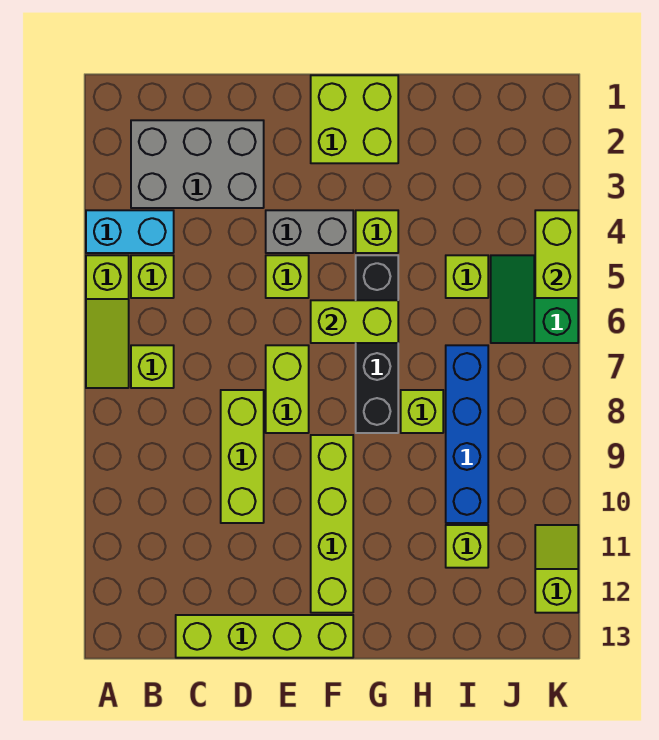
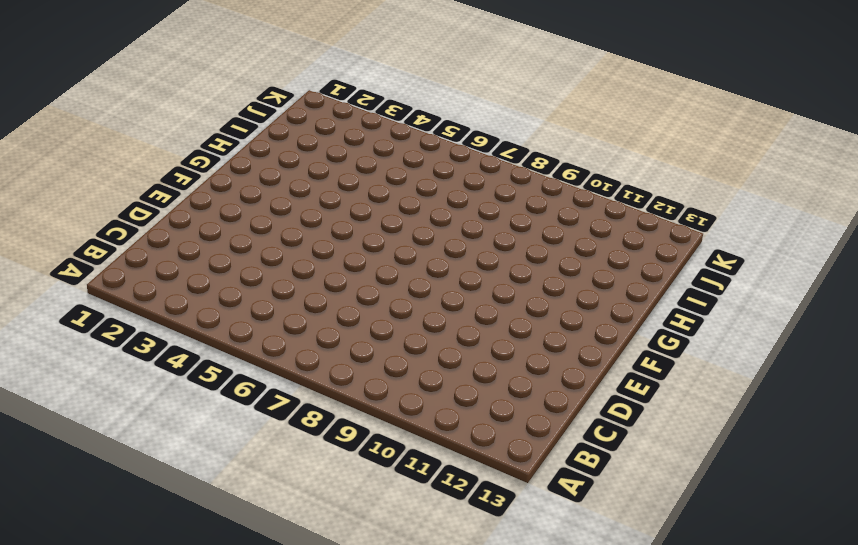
none -> cyan 1x2 brick [86,210,174,253]
none -> lime 1x3 slope [86,255,129,388]
none -> grey 2x3 brick [131,120,264,208]

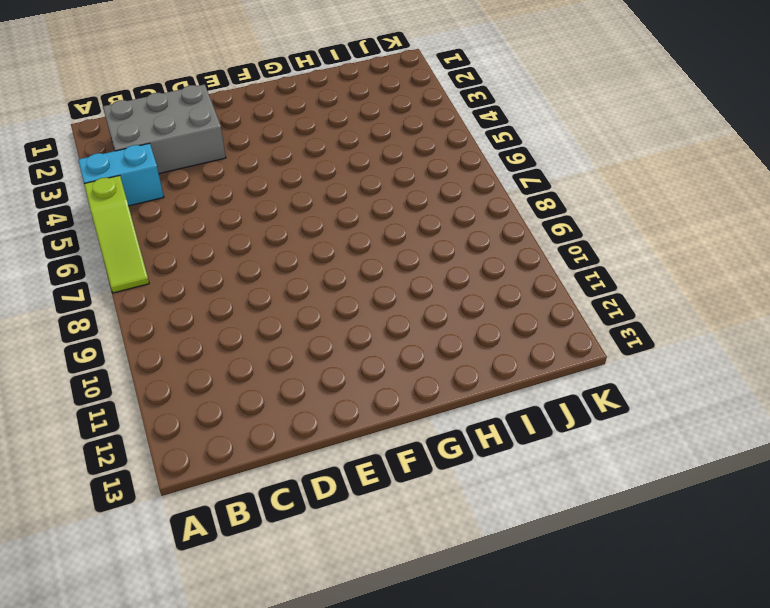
none -> lime 1x1 brick [131,255,174,298]
none -> lime 1x1 brick [131,345,174,388]
none -> lime 1x4 brick [176,615,353,658]

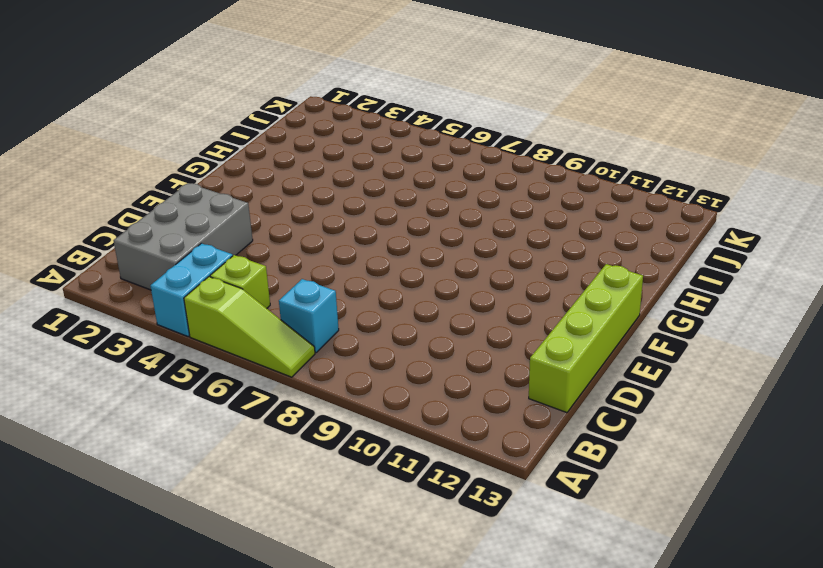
cyan 1x1 brick [279,279,339,353] -> lime 1x1 brick [131,345,174,388]
none -> lime 1x3 brick [221,390,264,523]
none -> grey 1x2 brick [266,210,353,253]
none -> lime 1x1 brick [266,255,309,298]

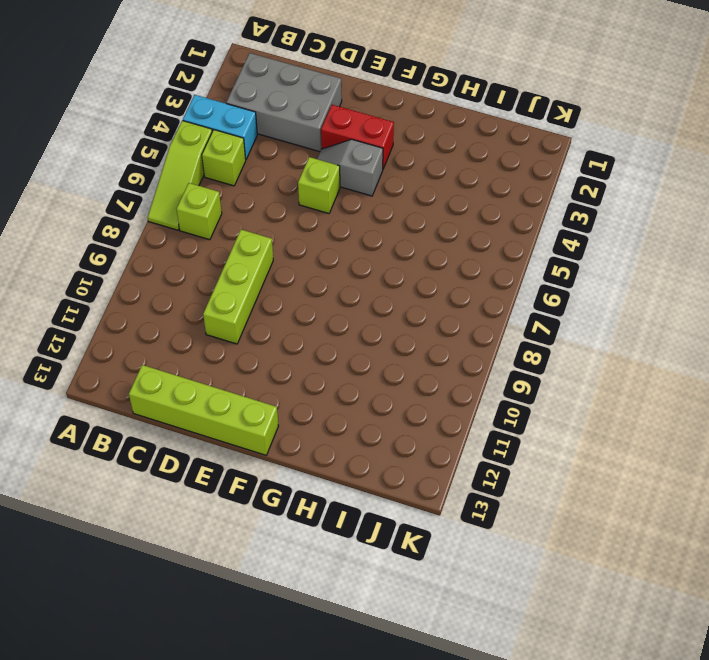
red 1x2 brick [321,105,394,169] -> none
grey 1x2 slope [317,140,383,196] -> grey 1x2 brick [266,210,353,253]
none -> lime 1x2 brick [266,345,309,433]
none -> lime 2x2 brick [311,75,398,163]
none -> lime 1x4 brick [311,435,353,613]

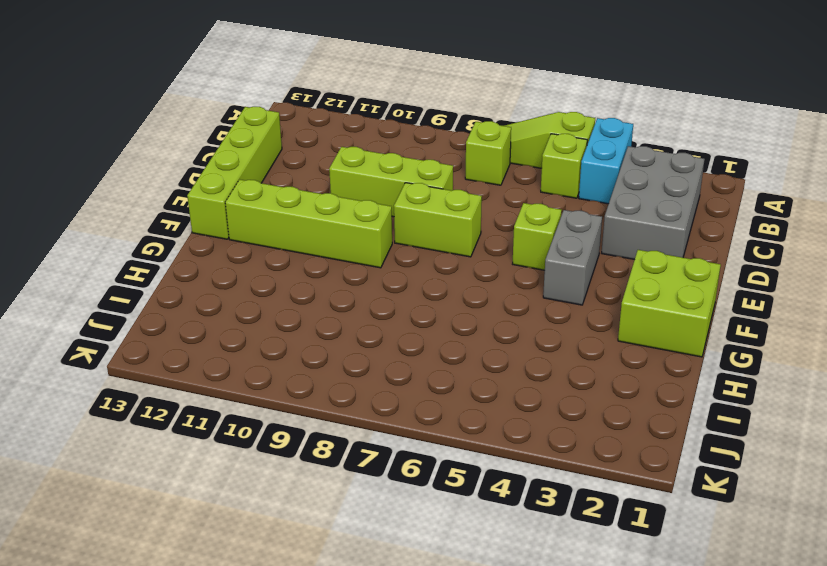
none -> lime 1x1 brick [356,210,398,253]
none -> black 1x4 brick [356,255,398,433]
none -> lime 1x1 brick [401,390,443,433]

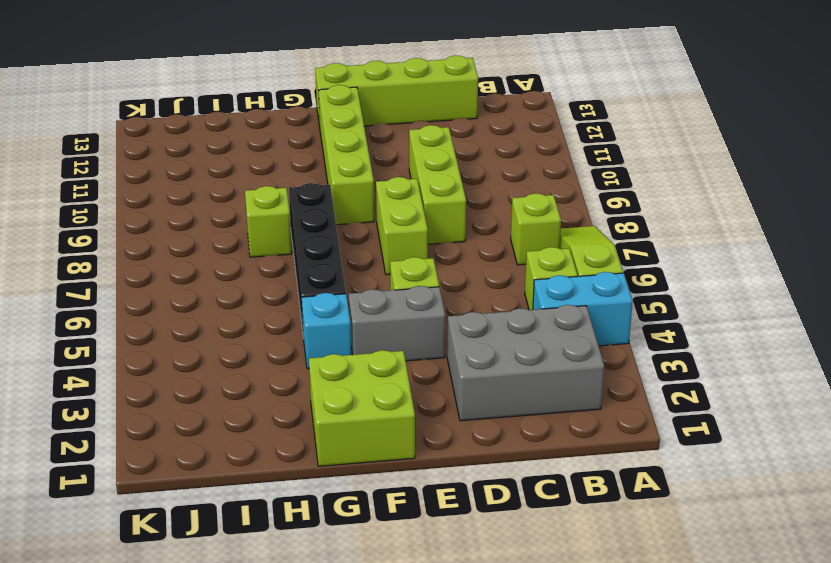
cyan 1x1 brick [302,293,351,369] -> lime 1x1 brick [356,210,398,253]
none -> lime 1x1 brick [446,255,488,298]
none -> blue 1x4 brick [446,345,488,523]
none -> lime 1x1 brick [446,525,488,568]

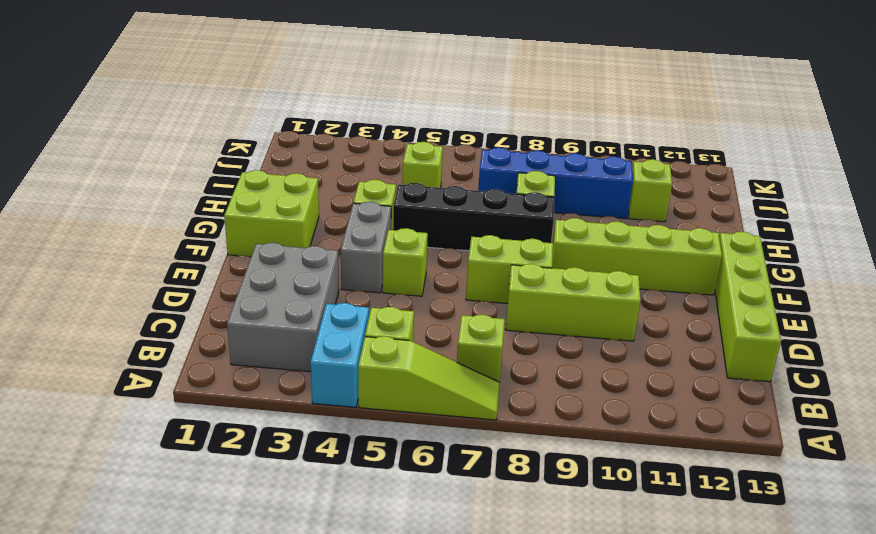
none -> green 2x2 slope [491,255,578,343]
none -> lime 1x2 slope [535,525,578,613]
none -> lime 1x2 brick [311,300,398,343]

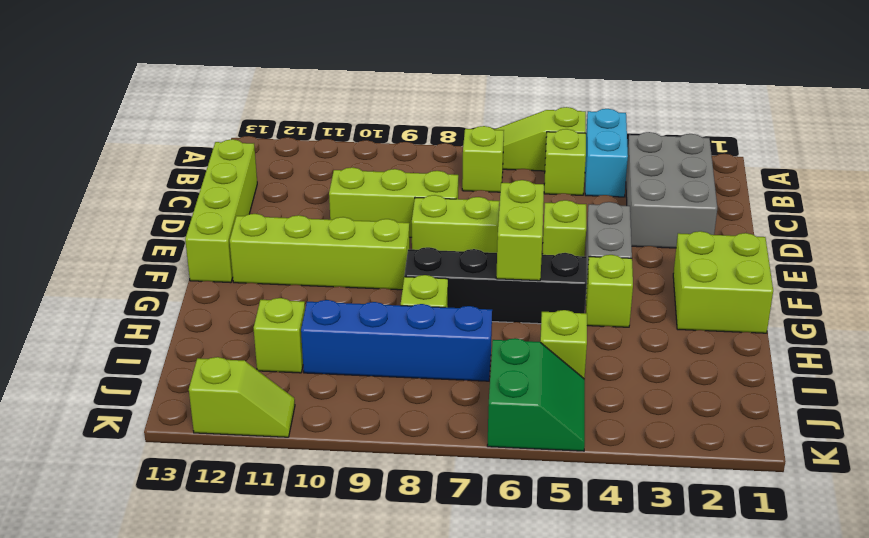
green 2x2 slope [487,338,585,451] -> green 2x2 slope turned to [491,255,578,343]
none -> lime 1x2 brick [535,210,578,298]

